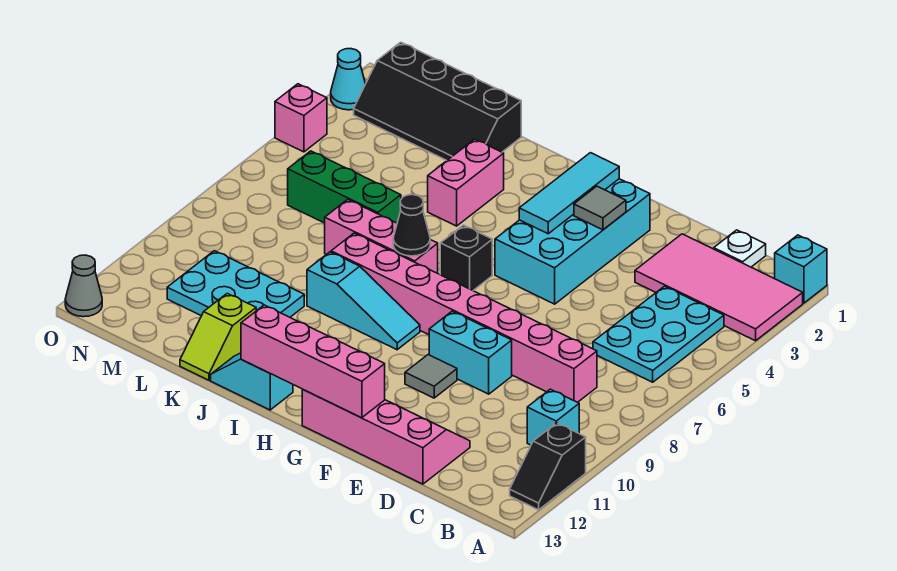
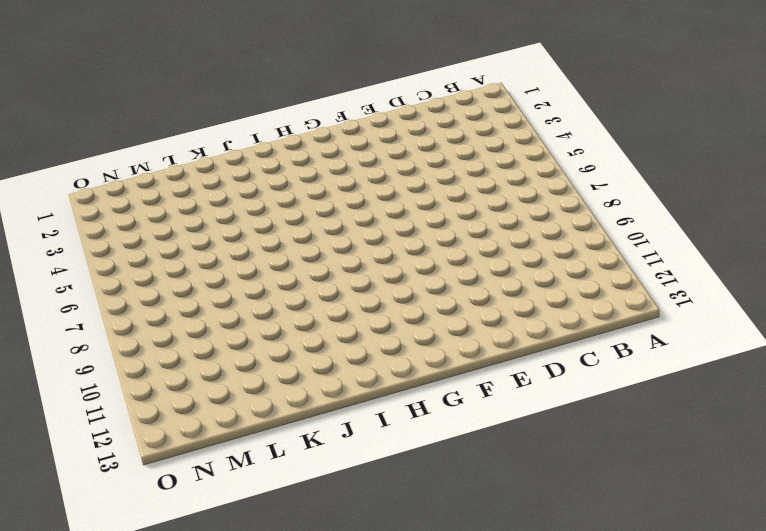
none -> cyan 1x1 brick [775,235,827,303]
none -> pink 2x4 tile [635,234,803,341]
none -> black 1x2 slope [510,423,586,510]

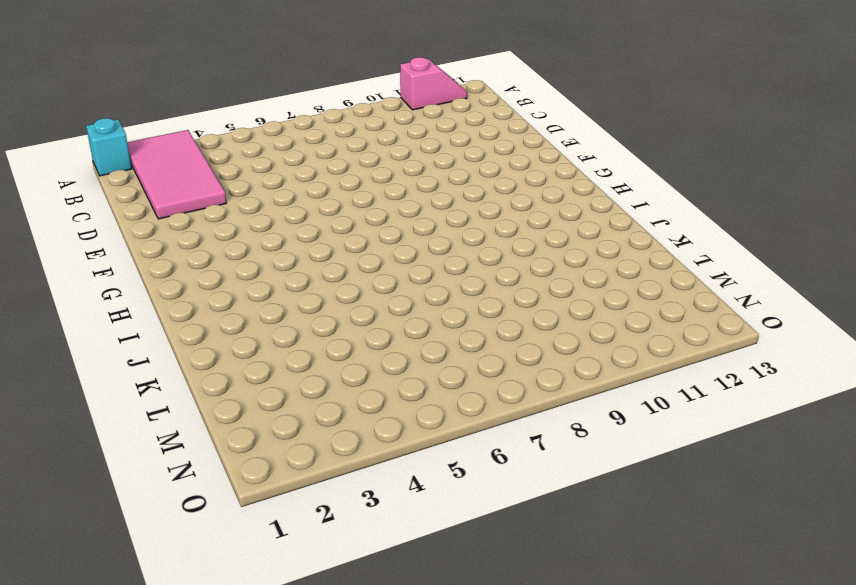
pink 1x2 slope [400,57,467,110] -> black 1x2 slope [510,423,586,510]
none -> cyan 2x3 plate [593,286,724,382]
none -> cyan 1x1 brick [527,389,579,445]
none -> white 1x1 plate [714,230,766,267]

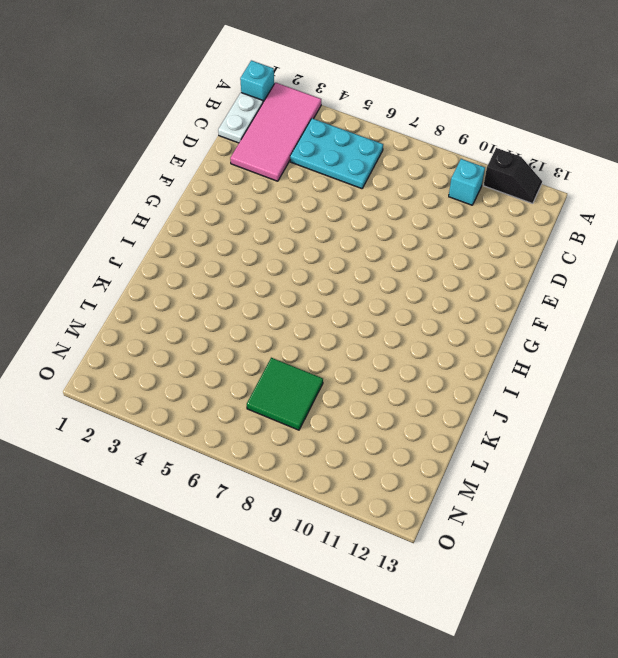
white 1x2 plate [218,93,263,143] -> white 1x1 plate [714,230,766,267]
green 2x2 tile [247,358,323,430] -> none
none -> pink 1x8 brick [331,233,597,402]
none -> pink 2x4 slope [302,389,470,484]
none -> cyan 1x2 brick [429,311,512,394]

